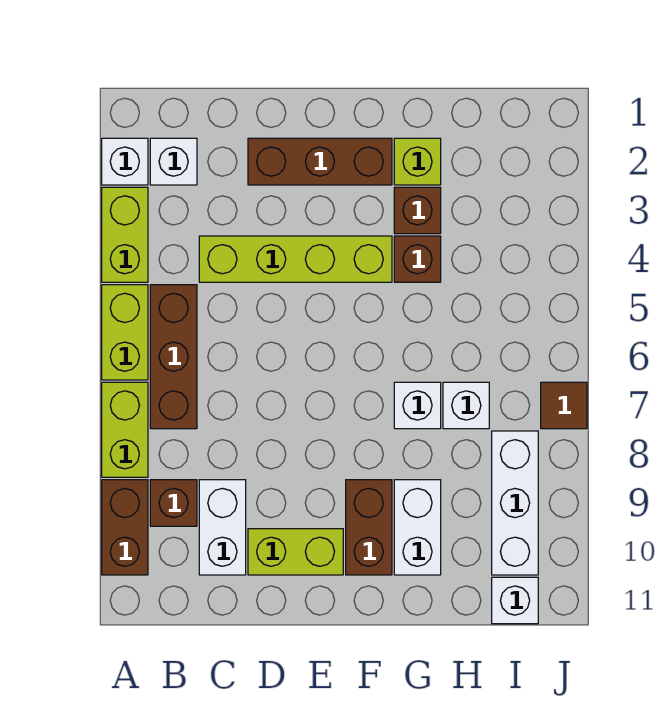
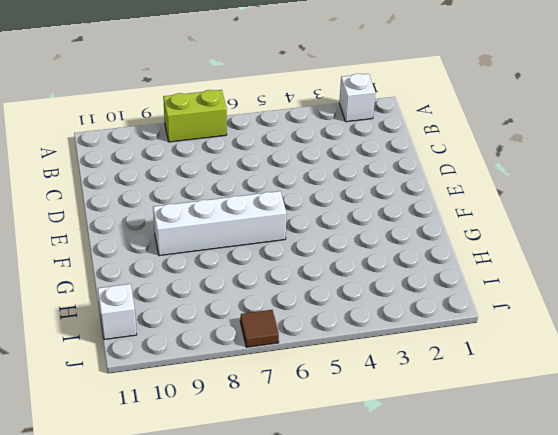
white 1x4 brick [153,191,287,256] -> brown 1x2 brick [346,480,392,575]
none -> lime 1x2 brick [102,187,148,282]
none -> lime 1x2 brick [102,285,148,380]
none -> brown 1x2 brick [102,480,148,575]

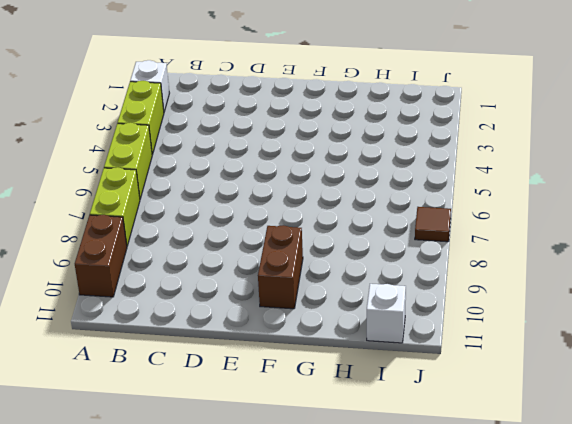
none -> white 1x1 brick [150,138,197,185]
none -> brown 1x3 brick [150,285,197,429]
none -> brown 1x1 brick [150,480,197,526]

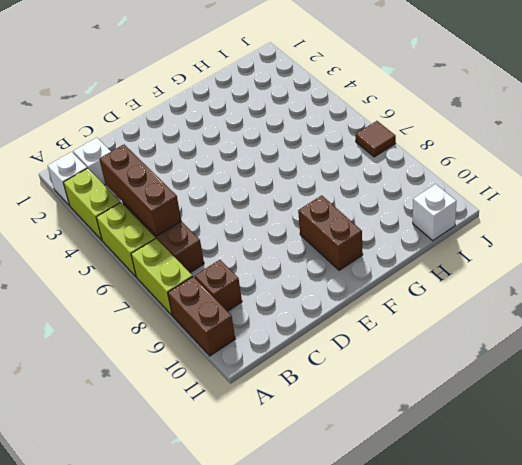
brown 1x3 brick [99,145,181,236] -> brown 1x3 brick turned to [248,138,392,185]
none -> lime 1x4 brick [199,236,392,282]
none -> white 1x2 brick [199,480,246,575]
none -> lime 1x2 brick [248,529,343,575]

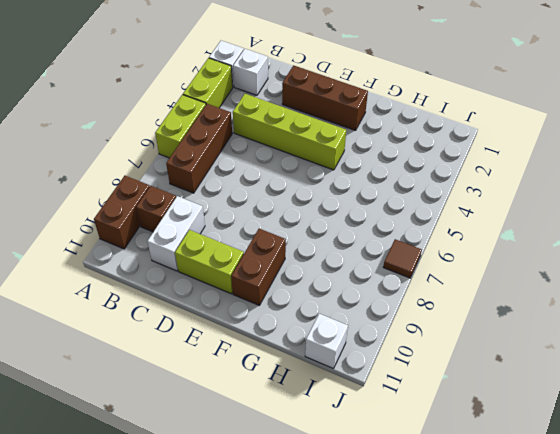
none -> lime 1x2 brick [102,382,148,477]
none -> lime 1x1 brick [394,138,441,185]
none -> brown 1x1 brick [394,187,441,234]

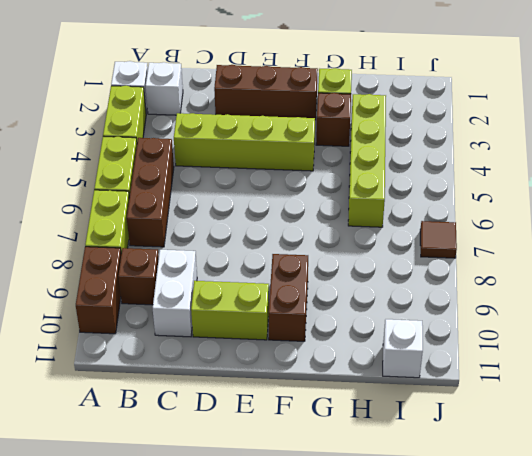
lime 1x4 brick [348,94,386,227] -> none
none -> brown 1x1 brick [394,236,441,282]
none -> white 1x1 brick [394,382,441,429]
none -> white 1x2 brick [394,480,441,575]

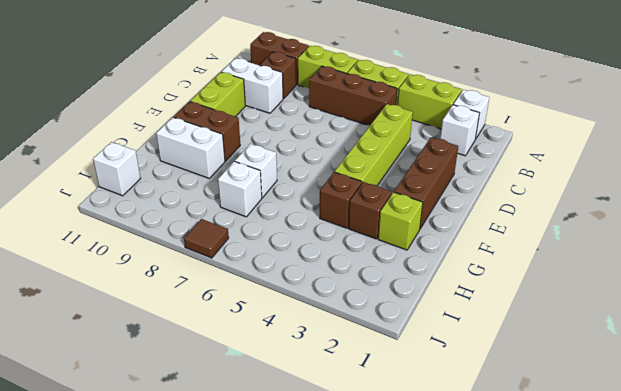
none -> white 1x3 brick [492,431,538,575]

